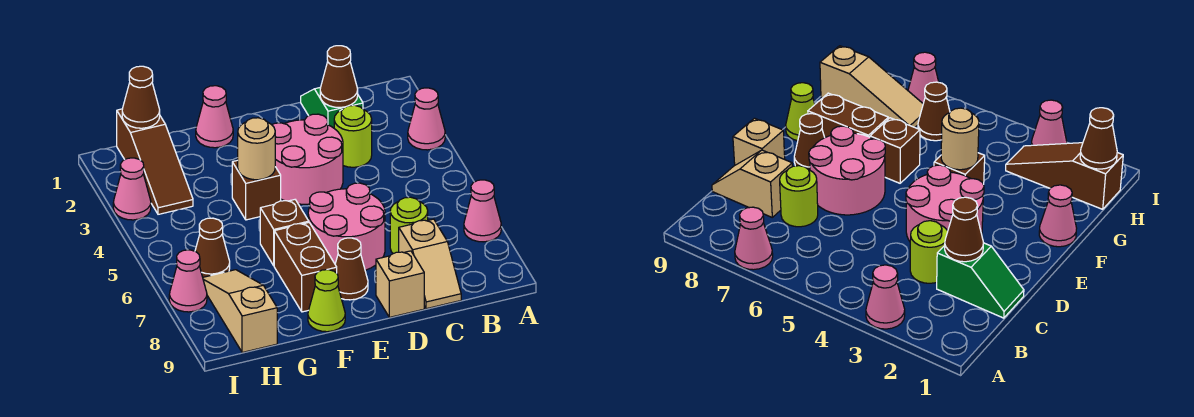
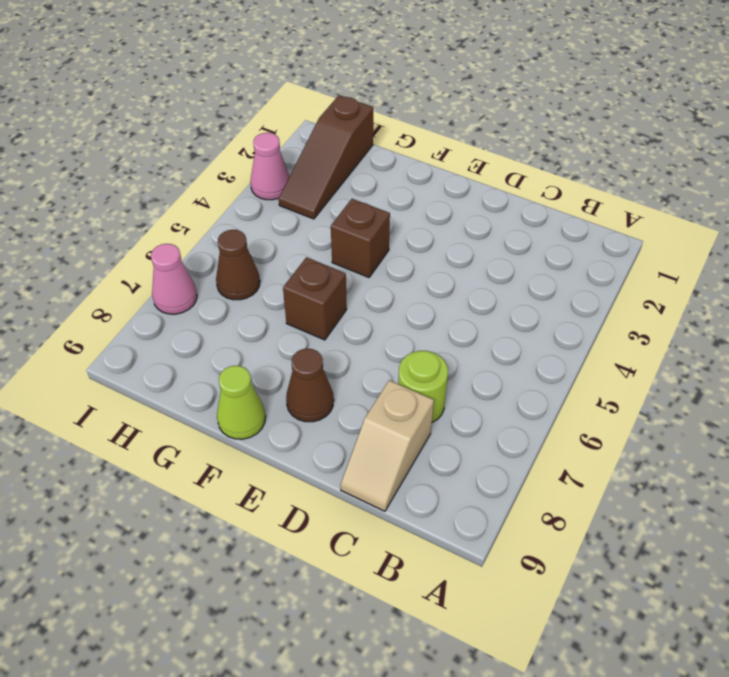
none -> pink 1x1 cone [408,88,445,150]
none -> pink 1x1 cone [464,180,501,242]
none -> green 1x2 slope [301,87,363,128]

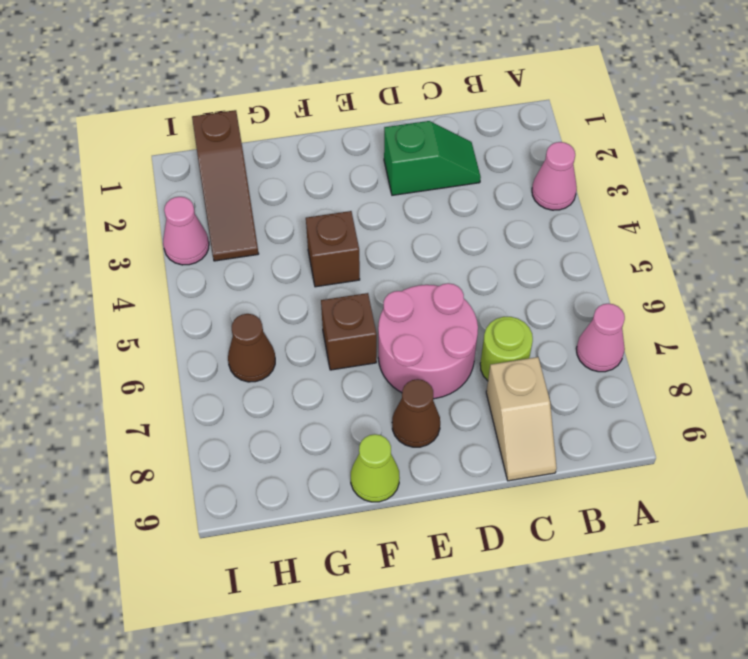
green 1x2 slope [384,121,481,195] -> green 1x2 slope turned to [301,87,363,128]
none -> lime 1x1 round brick [334,105,372,167]
none -> pink 2x2 round brick [272,114,343,204]
none -> tan 1x1 brick [376,251,424,317]

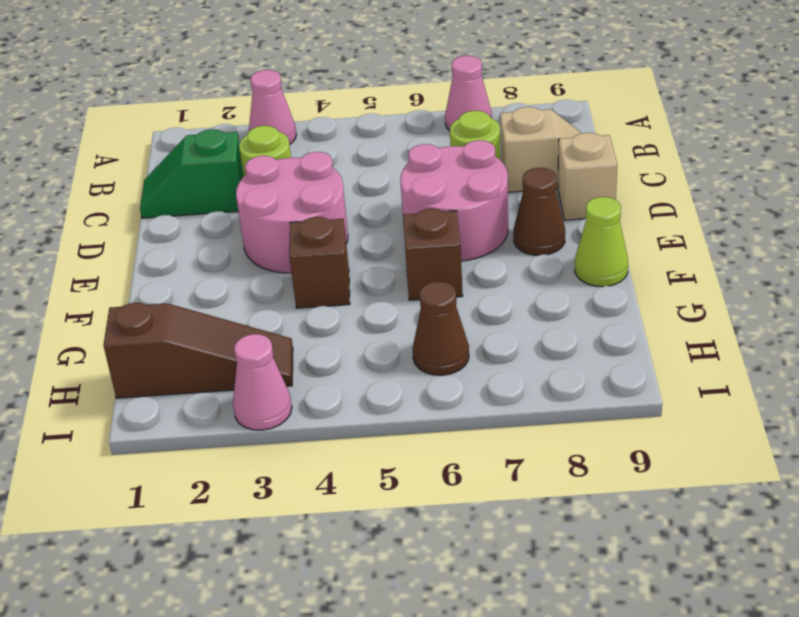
none -> pink 1x1 cone [196,86,233,148]
none -> brown 1x2 brick [274,223,337,312]
none -> tan 1x3 slope [203,270,277,352]

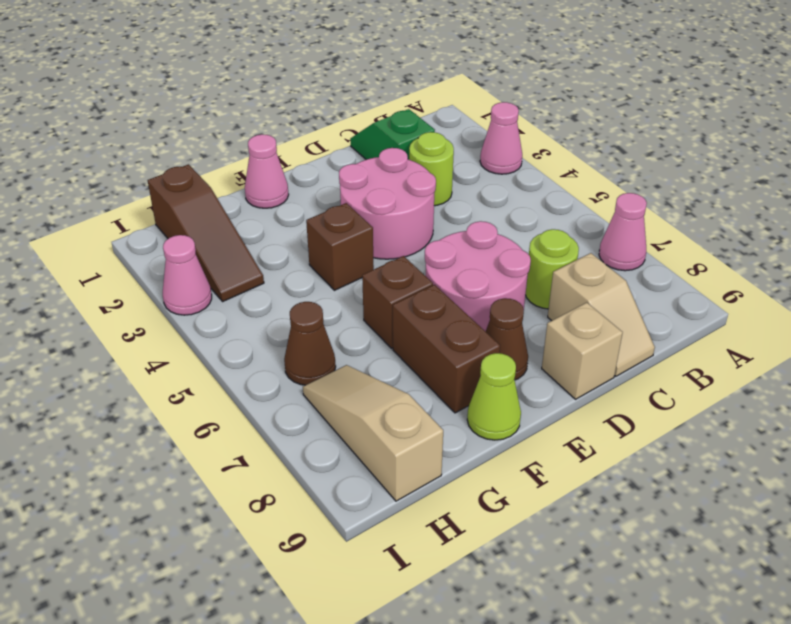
none -> pink 1x1 cone [169,250,207,312]
none -> brown 1x1 cone [320,46,358,107]
none -> tan 1x1 round brick [238,118,275,180]

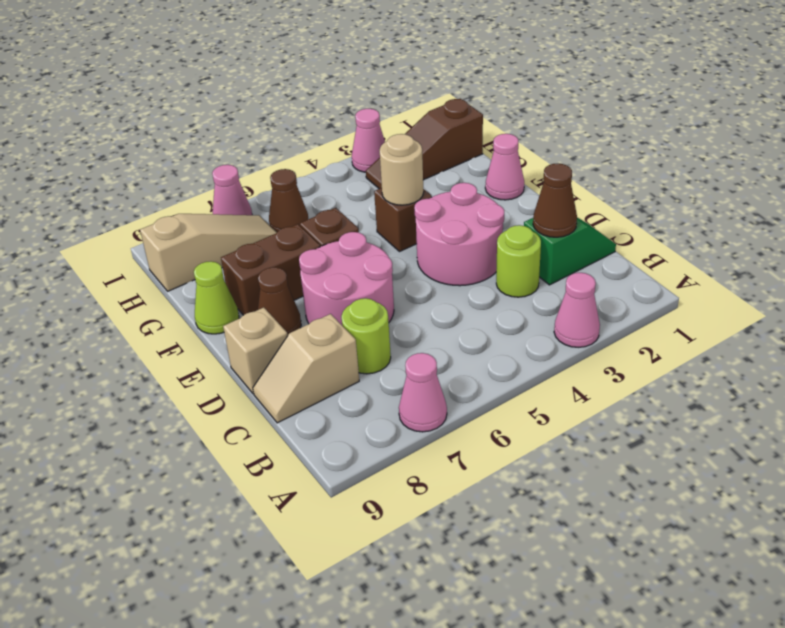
none -> brown 1x1 cone [122,66,160,128]

